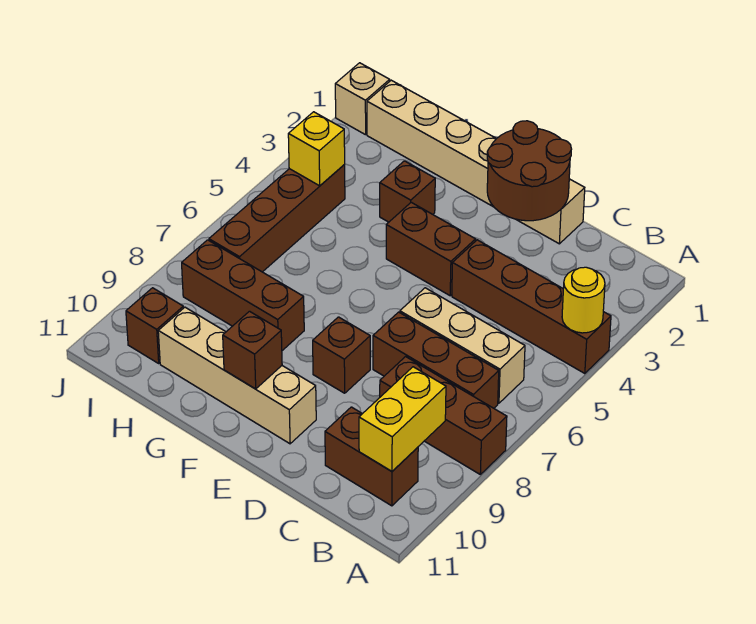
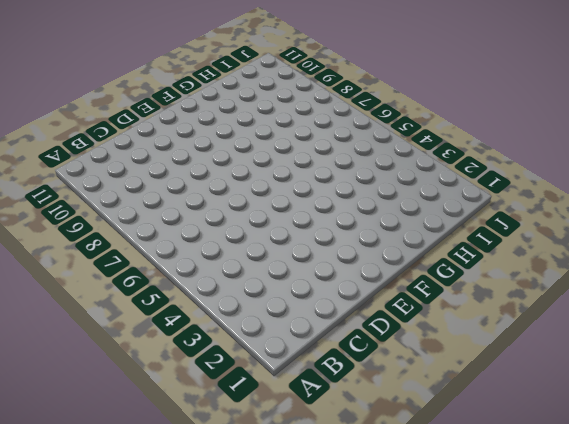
none -> brown 1x4 brick [452,240,611,374]
none -> brown 1x3 brick [380,357,507,474]
none -> tan 1x3 brick [400,288,525,403]

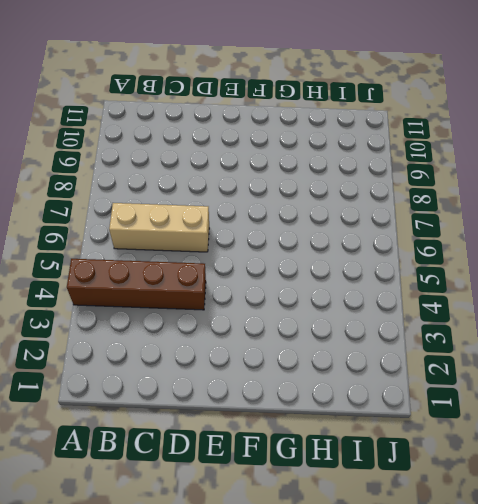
none -> brown 1x3 brick [380,357,507,474]
none -> brown 1x3 brick [373,312,499,408]
none -> brown 1x2 brick [325,407,418,506]

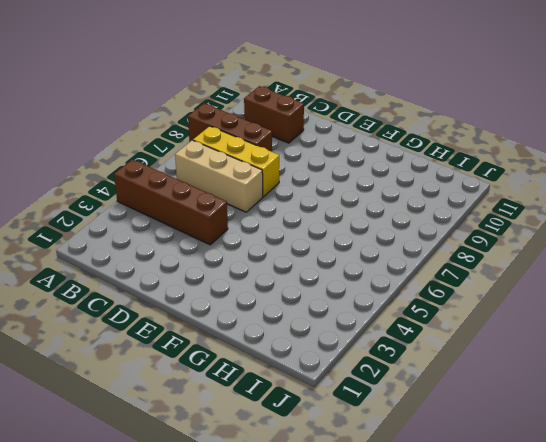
yellow 1x3 brick [193,126,279,197] -> brown 1x3 brick [373,312,499,408]
none -> tan 1x6 brick [367,80,585,244]
none -> brown 1x2 brick [386,202,476,296]
none -> brown 1x1 brick [313,317,370,393]

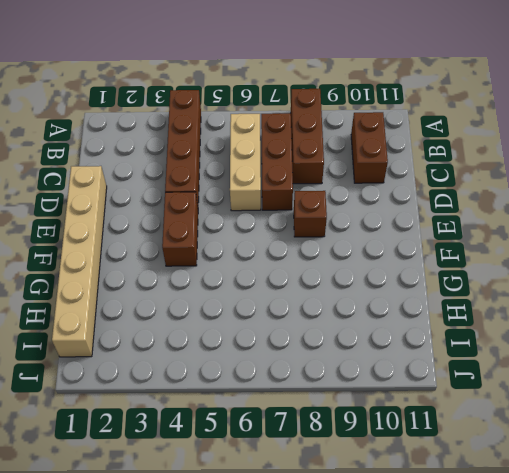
none -> tan 1x4 brick [158,307,316,444]
none -> brown 1x1 brick [380,161,435,222]
none -> brown 1x3 brick [182,240,304,351]

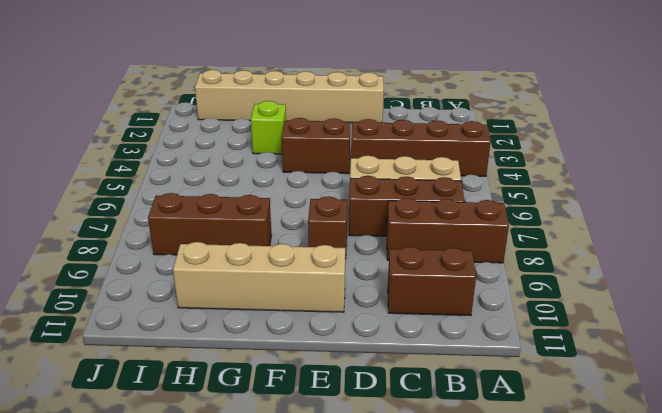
lime 1x1 brick [251,101,286,154] -> brown 1x1 brick [380,161,435,222]
none -> brown 1x4 brick [209,165,345,272]
none -> brown 1x1 brick [126,288,183,363]
none -> tan 1x1 brick [335,63,390,135]

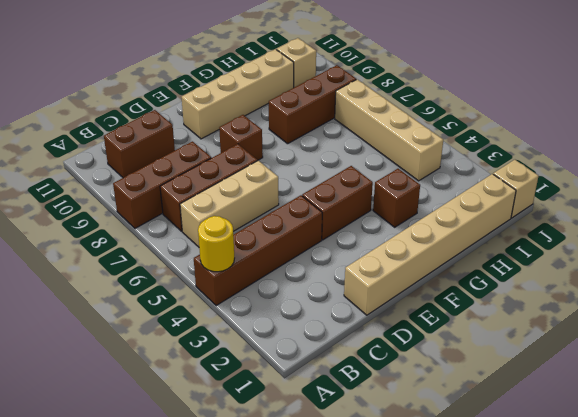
tan 1x4 brick [335,79,443,181] -> brown 1x4 brick [209,165,345,272]
tan 1x1 brick [277,38,316,87] -> brown 1x1 brick [126,288,183,363]
none -> yellow 1x2 brick [359,367,446,471]
none -> brown 2x2 round brick [487,121,571,221]
none -> brown 1x1 brick [223,311,282,389]

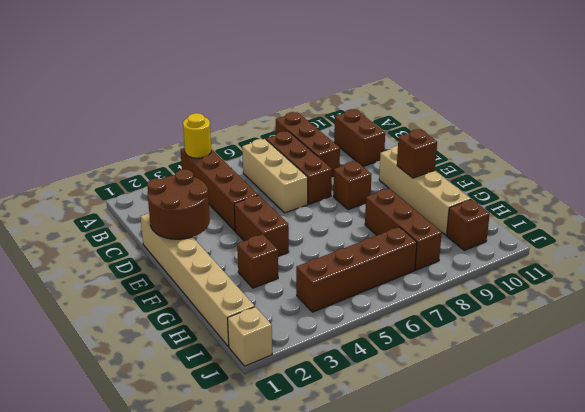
none -> yellow 1x2 brick [359,367,446,471]
none -> yellow 1x1 brick [288,112,345,186]

